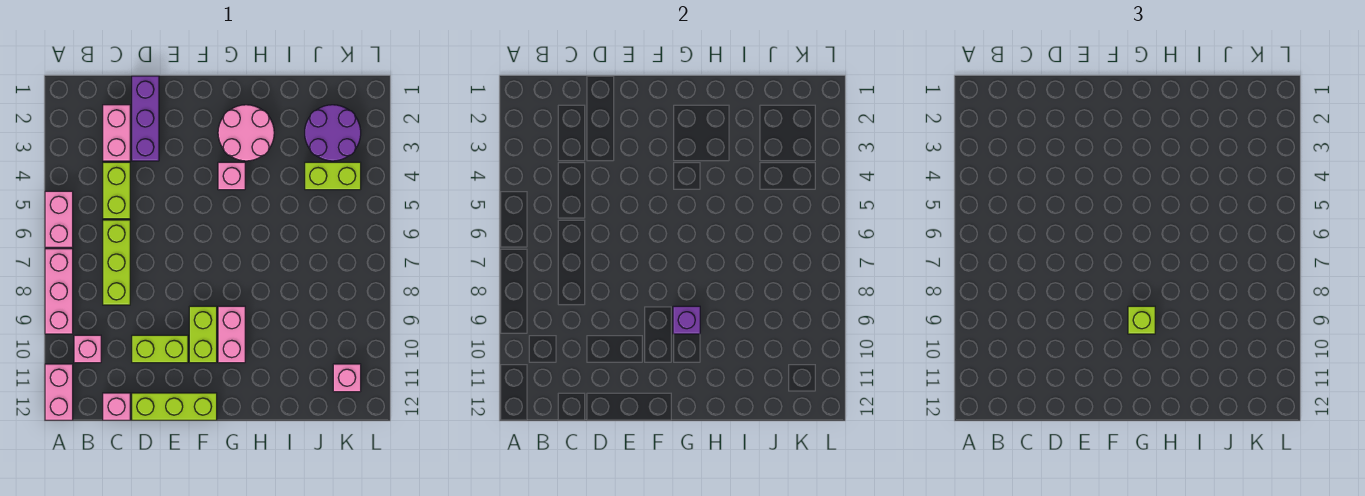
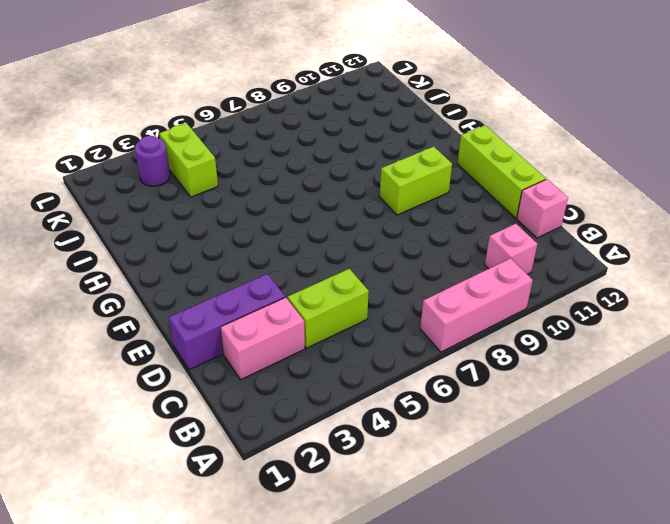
purple 1x1 round brick [135,136,170,186] -> purple 2x2 round brick [305,105,361,161]
none -> pink 1x2 brick [45,191,73,247]
none -> pink 1x2 brick [45,364,73,420]
none -> lime 1x3 brick [103,220,130,305]

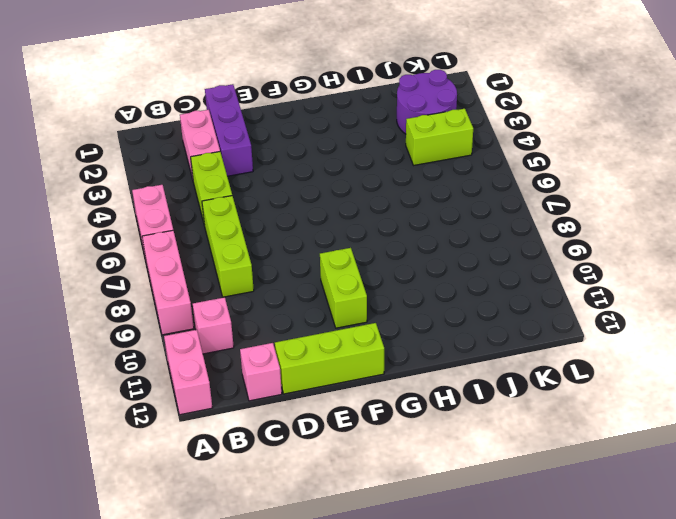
none -> lime 1x2 brick [132,335,188,363]
none -> pink 2x2 round brick [218,105,274,161]
none -> pink 1x1 brick [218,162,245,190]

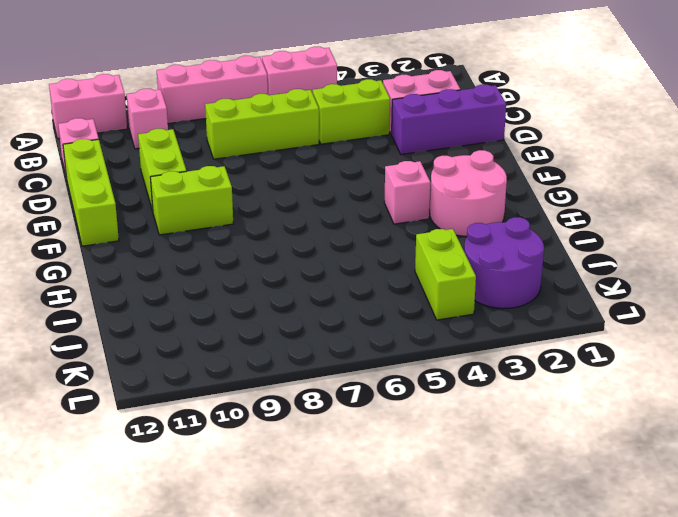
none -> pink 1x2 brick [218,306,245,363]
none -> pink 1x1 brick [333,364,361,392]
none -> purple 1x1 brick [673,306,700,334]

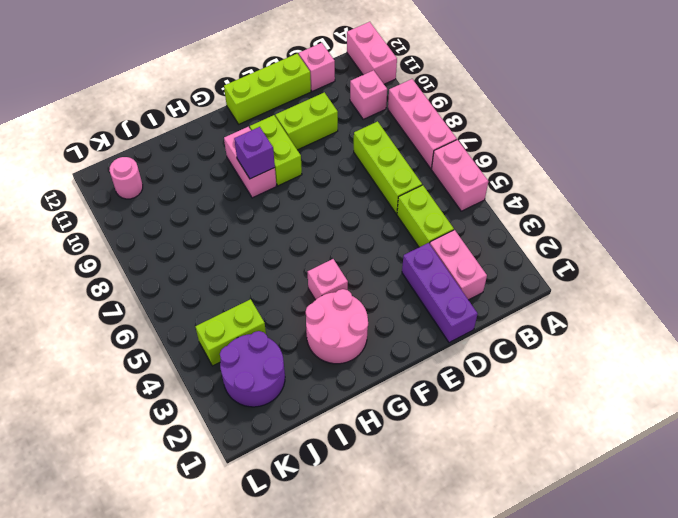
pink 1x1 round brick [109,157,143,199] -> pink 1x1 brick [333,364,361,392]
none -> lime 1x1 brick [1128,306,1155,334]

